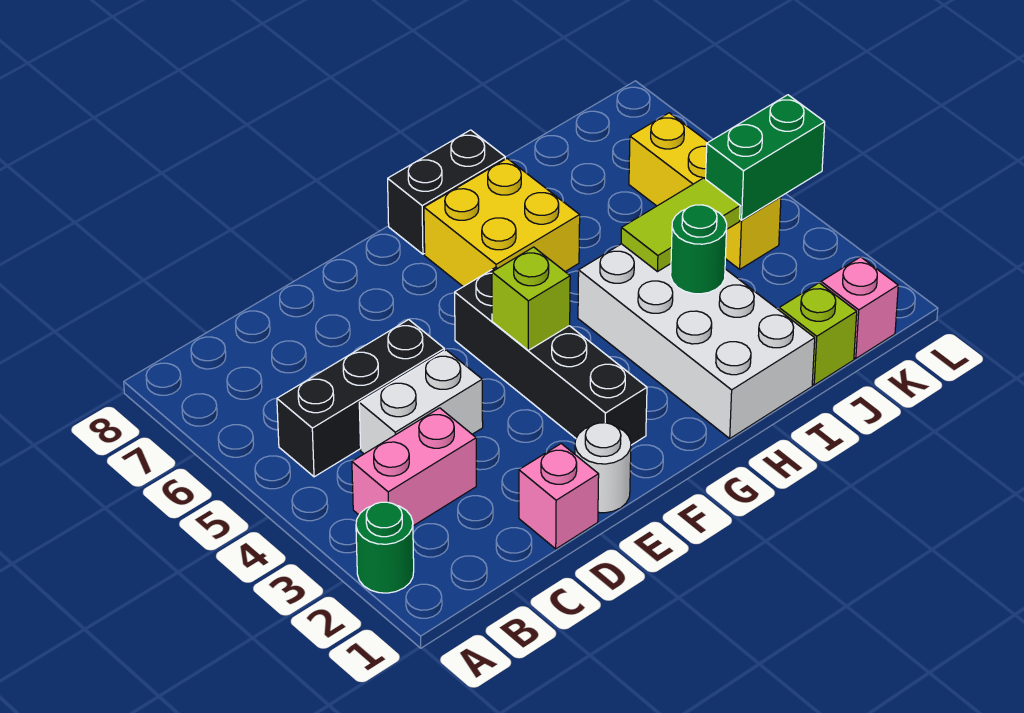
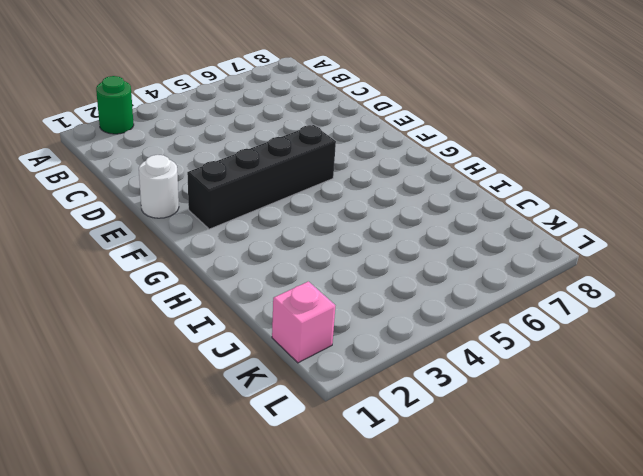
none -> pink 1x2 brick [352,408,476,526]
none -> black 1x3 brick [277,320,444,477]
none -> white 1x2 brick [359,350,483,454]

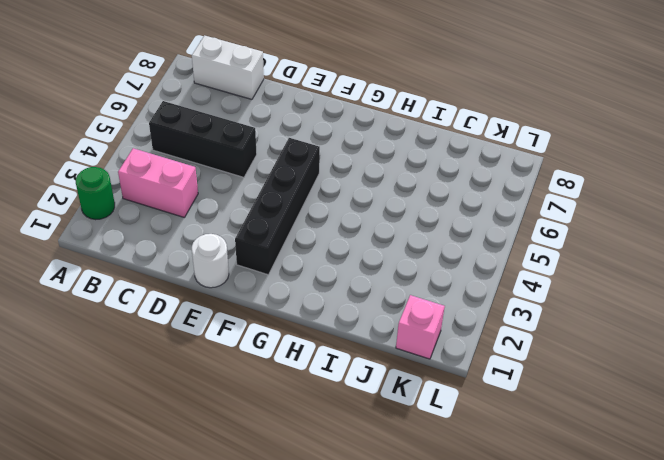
white 1x2 brick [192,35,264,99] -> white 1x2 brick moved to [359,350,483,454]
none -> pink 1x1 brick [519,444,599,549]
none -> yellow 2x2 brick [424,159,580,287]
none -> black 1x2 brick [388,130,505,254]

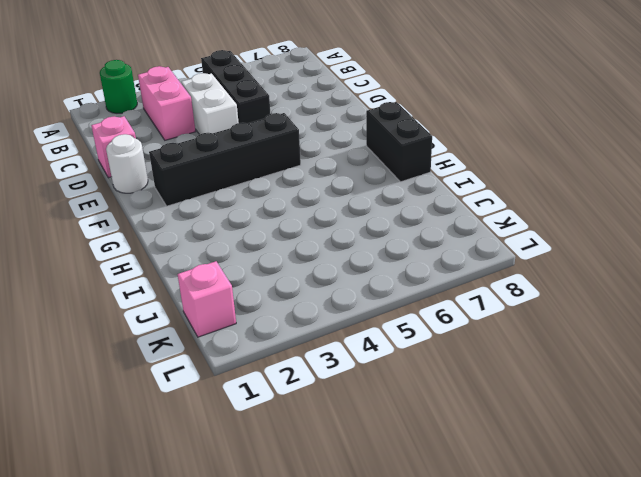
none -> yellow 2x2 brick [424,159,580,287]
none -> white 2x4 brick [578,244,815,438]
none -> lime 1x1 brick [779,283,857,385]

